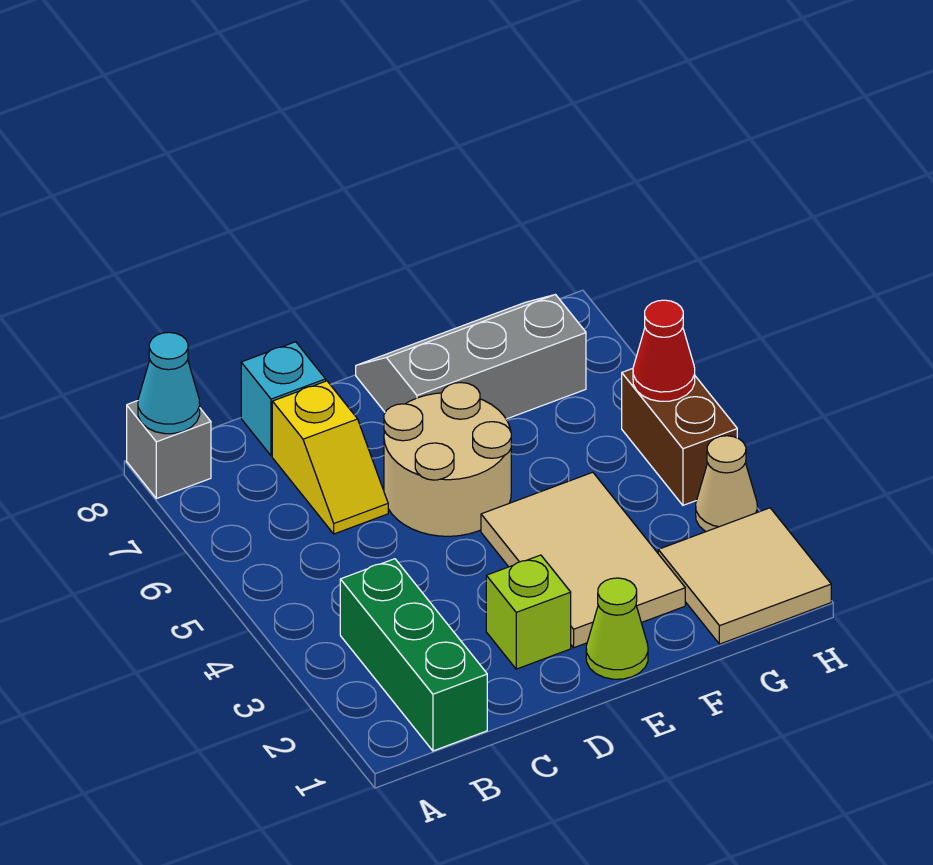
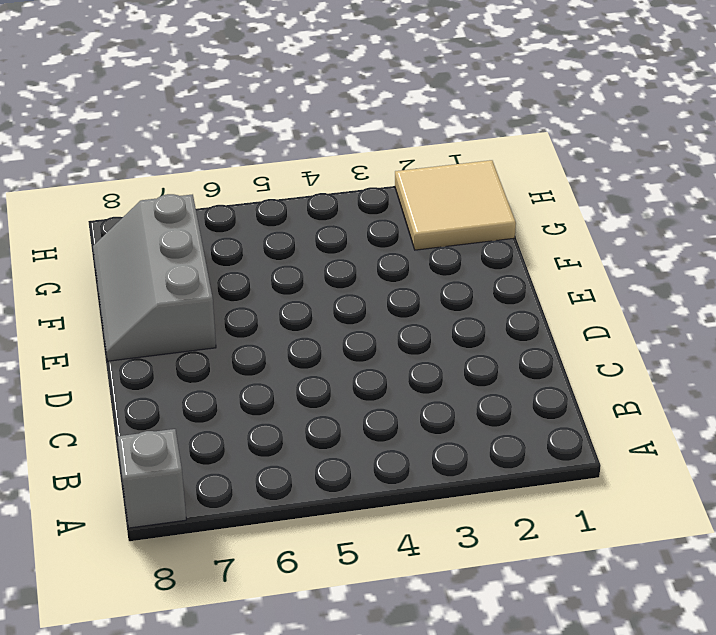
none -> green 1x3 brick [340,559,487,751]
none -> yellow 1x2 slope [272,381,388,534]
none -> cyan 1x1 brick [241,342,326,456]

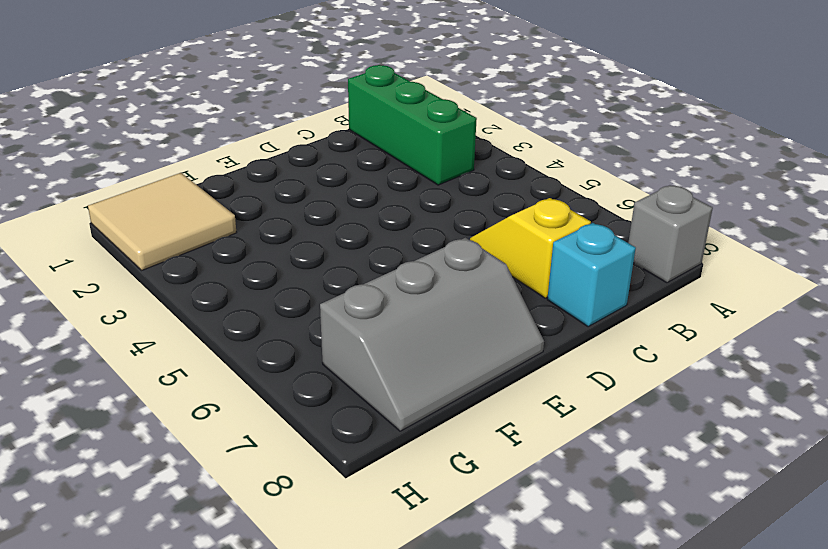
none -> lime 1x1 brick [486,555,571,669]
none -> tan 2x2 round brick [384,383,511,536]
none -> lime 1x1 cone [586,578,648,679]

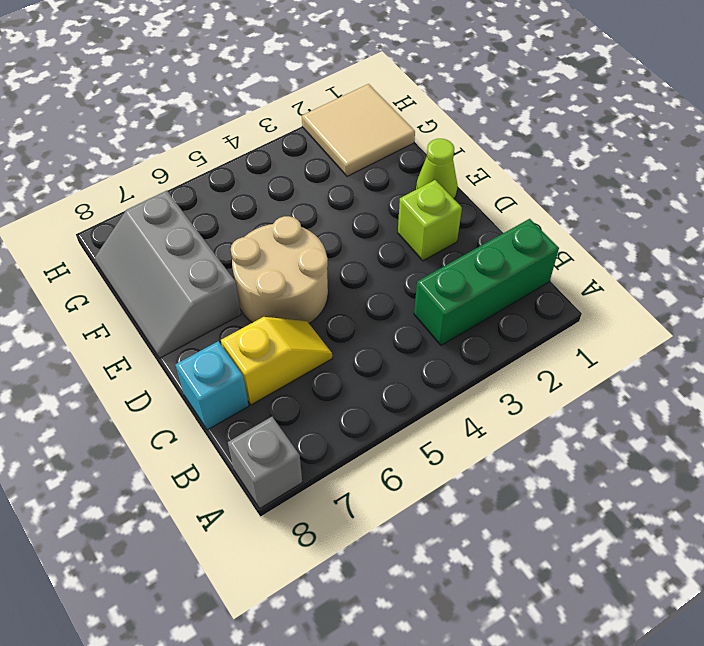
none -> tan 2x3 tile [481,472,685,648]
none -> tan 1x1 cone [696,436,757,531]
none -> brown 1x2 brick [622,369,737,505]

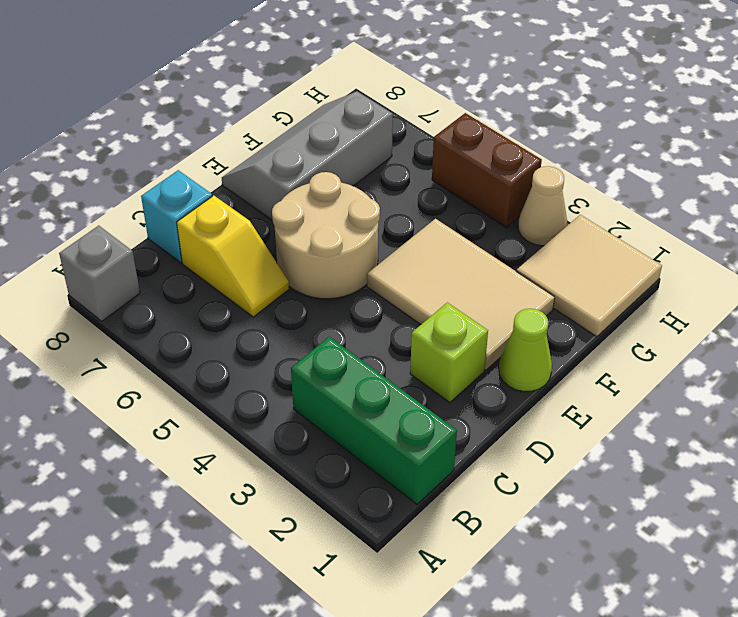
none -> cyan 1x1 cone [138,332,200,434]
none -> red 1x1 cone [633,300,695,401]

